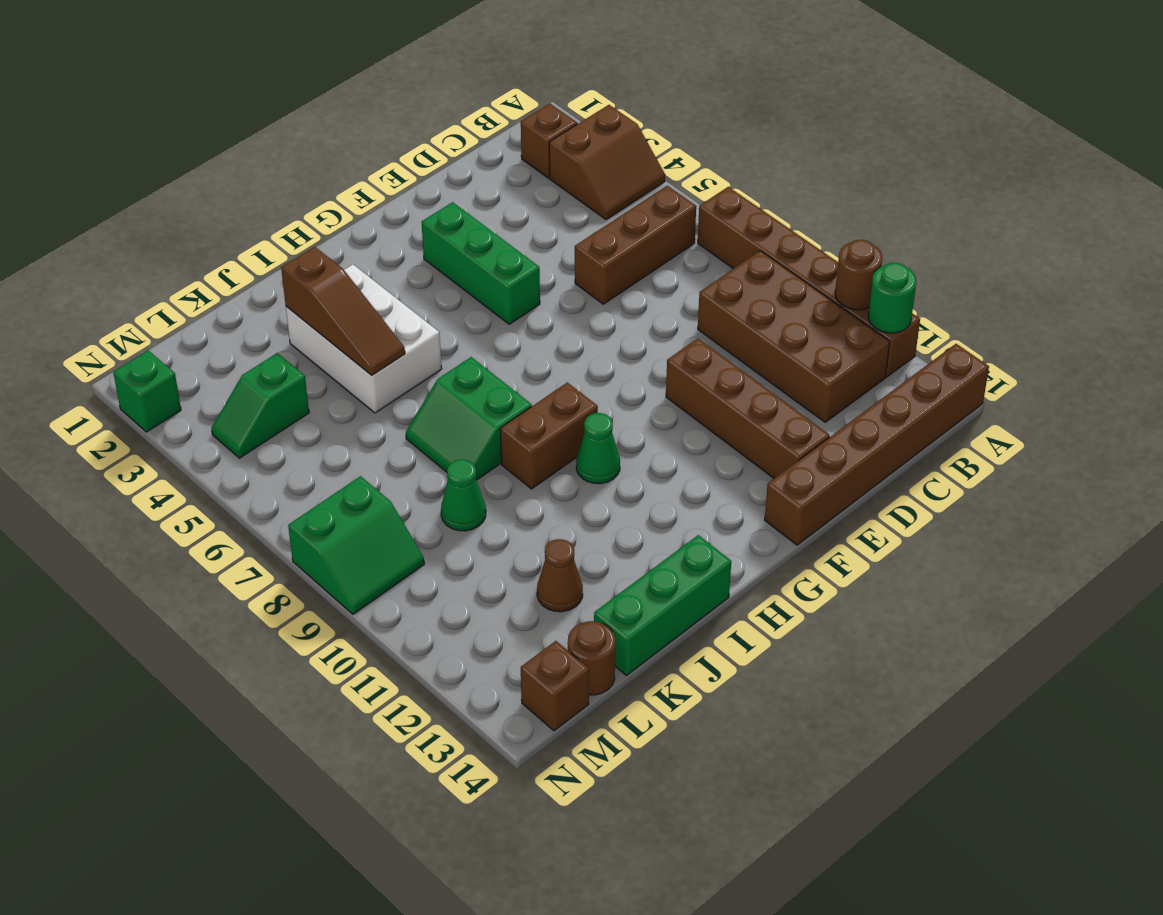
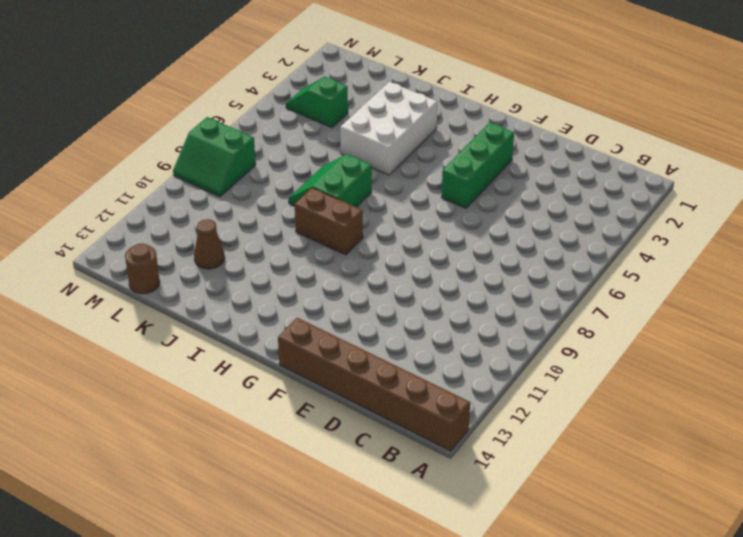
none -> brown 2x2 slope [549,105,665,220]
none -> brown 1x6 brick [698,187,920,377]
none -> brown 1x1 brick [521,104,577,178]

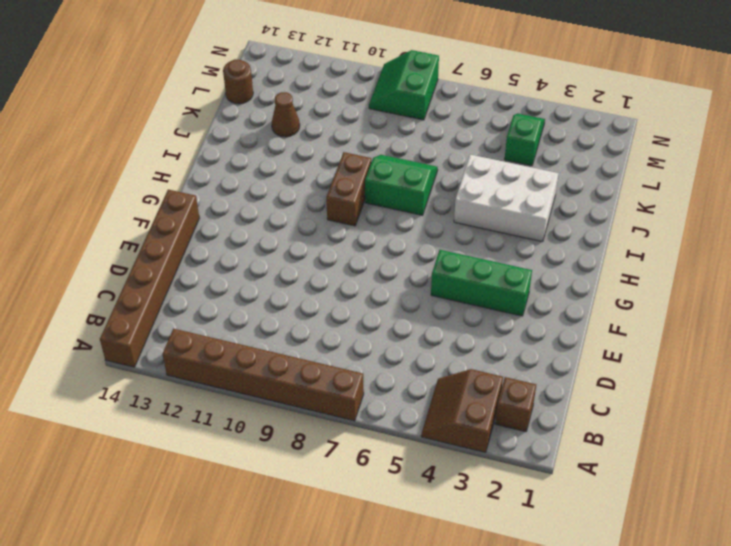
none -> brown 1x3 brick [575,186,696,304]
none -> brown 2x4 brick [698,251,890,422]
none -> brown 1x4 brick [666,339,830,478]

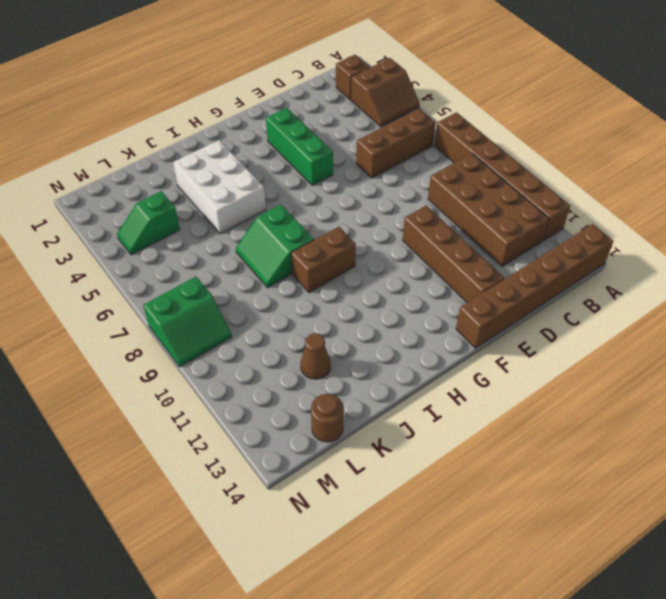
none -> green 1x1 cone [576,413,620,484]
none -> green 1x3 brick [594,535,731,676]
none -> green 1x1 cone [441,460,486,531]

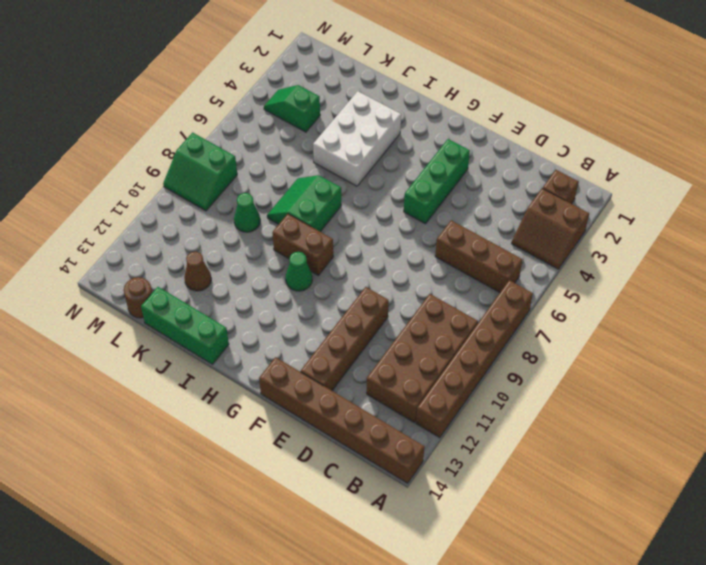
none -> brown 1x1 brick [521,641,589,731]
none -> green 1x1 brick [113,350,181,432]
none -> brown 1x1 round brick [835,240,882,310]

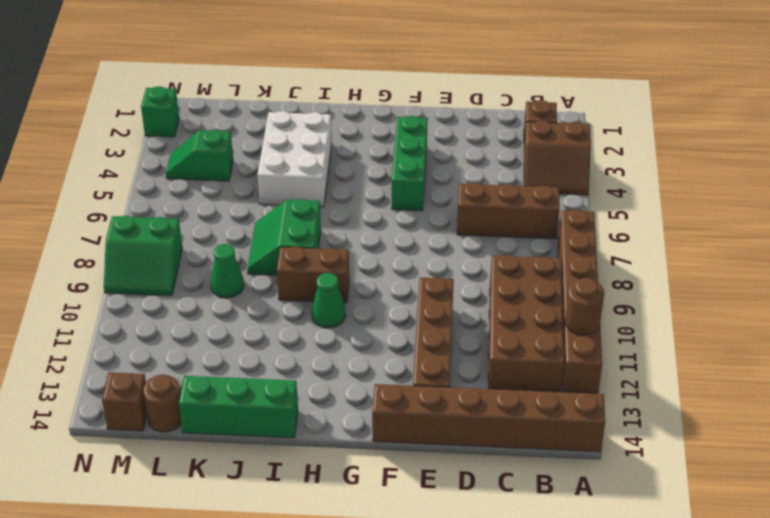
none -> brown 1x1 cone [537,539,583,612]
none -> green 1x1 round brick [868,263,916,333]
none -> brown 1x3 slope [281,247,405,375]

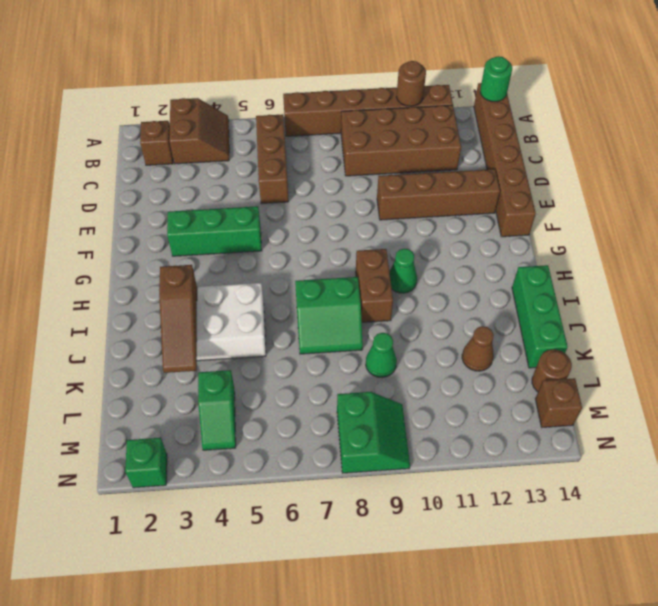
green 1x1 round brick [480,56,512,102] -> green 1x1 round brick moved to [868,263,916,333]
brown 1x3 slope [159,265,197,373] -> brown 1x3 slope turned to [281,247,405,375]

